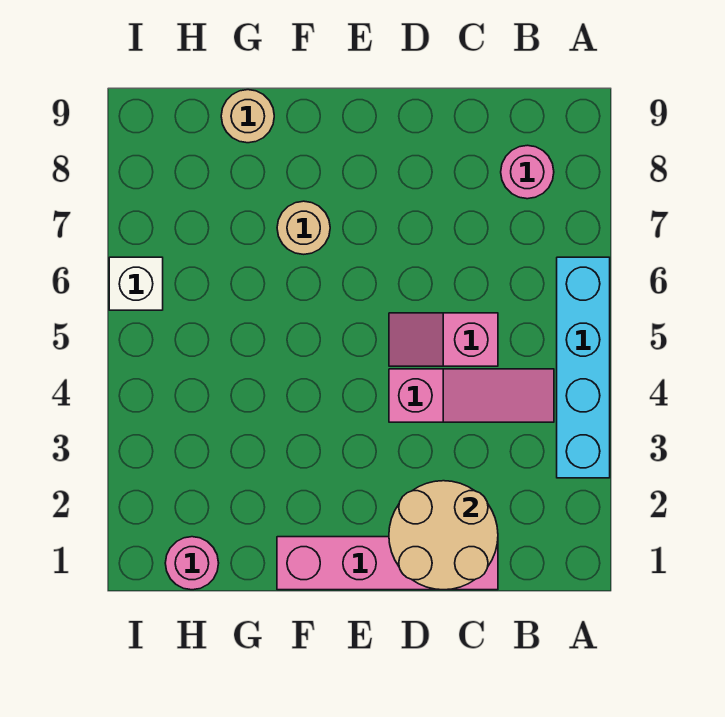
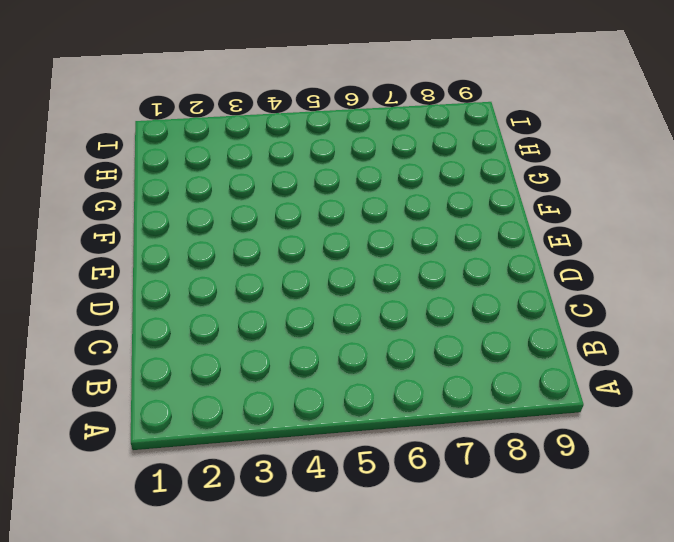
none -> cyan 1x4 brick [557,257,610,478]
none -> pink 1x3 slope [389,369,554,422]

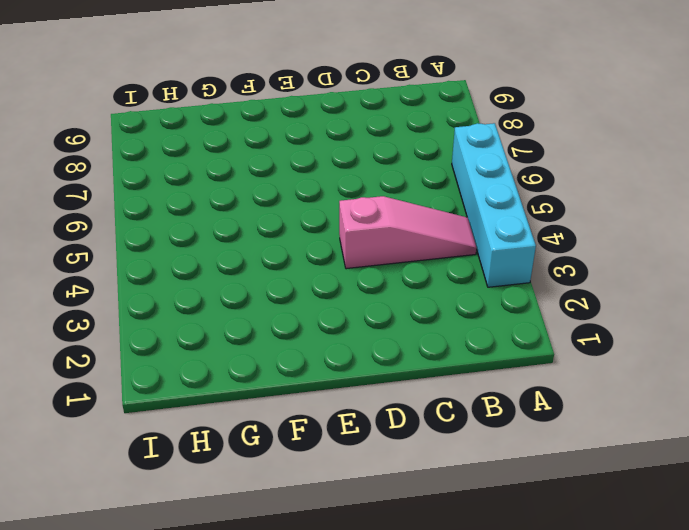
none -> pink 1x1 round brick [501,145,554,199]
none -> pink 1x4 brick [277,537,498,590]

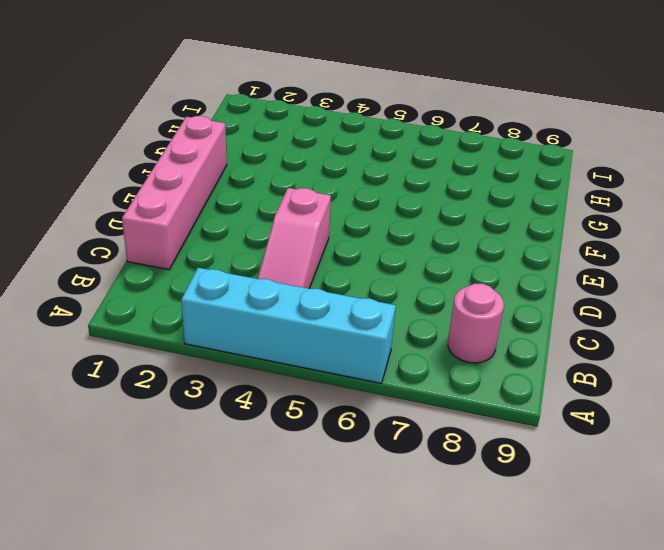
none -> pink 1x2 slope [389,313,498,366]
none -> tan 1x1 round brick [277,201,330,254]

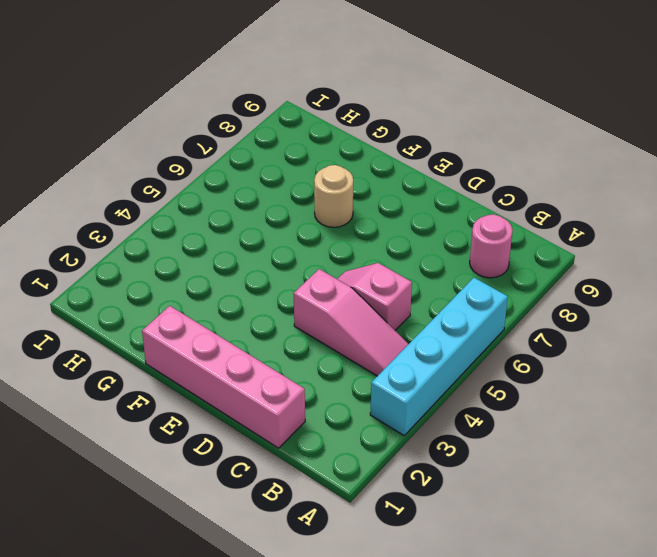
none -> tan 1x1 round brick [221,90,274,143]
none -> pink 1x1 round brick [165,537,219,590]

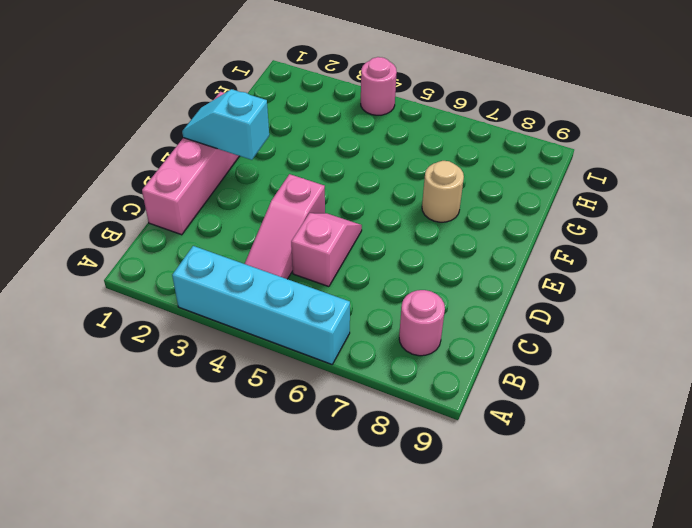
cyan 1x2 slope [182,89,269,160] -> none
pink 1x1 round brick [361,57,397,115] -> pink 1x1 round brick moved to [165,537,219,590]
none -> tan 1x1 round brick [221,90,274,143]
none -> white 1x1 brick [109,257,163,310]

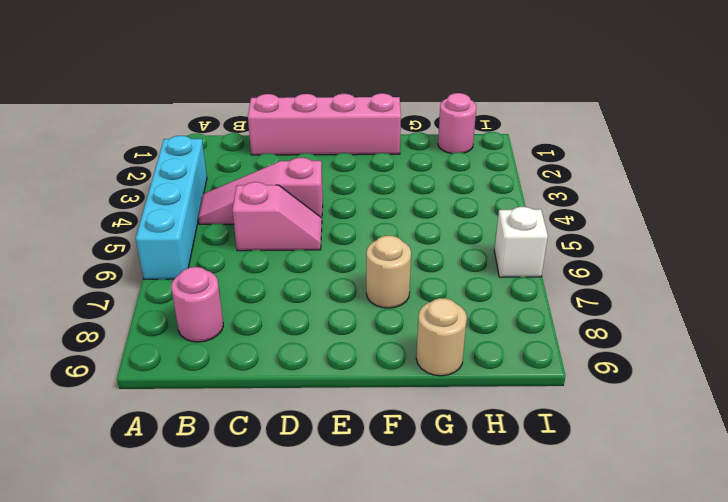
none -> tan 2x2 round brick [389,481,498,590]

